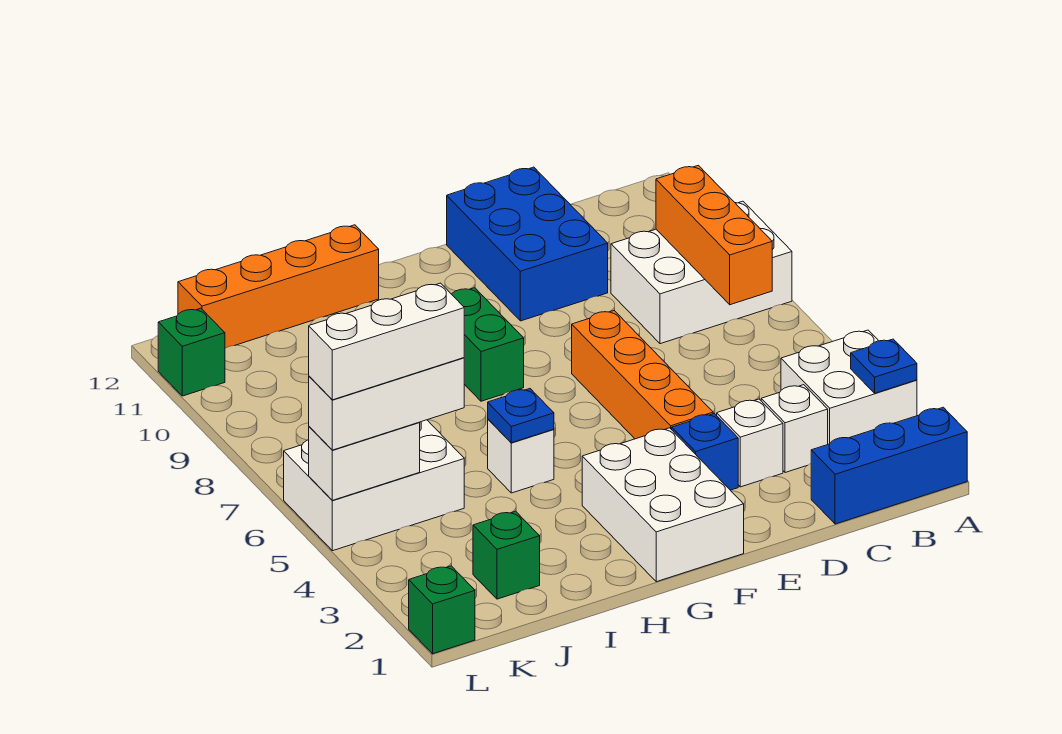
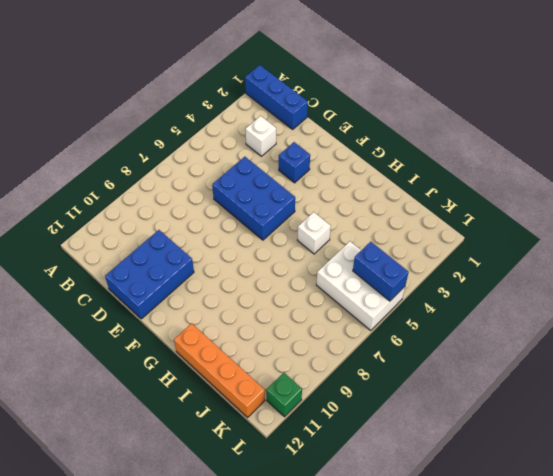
blue 2x3 brick [212,157,295,240] -> orange 1x4 brick [572,311,713,439]
blue 1x2 brick [353,242,409,301] -> white 1x2 brick [309,422,420,500]
none -> white 2x2 brick [781,330,917,444]
none -> white 2x3 brick [611,201,792,344]
none -> white 1x1 brick [717,399,783,487]

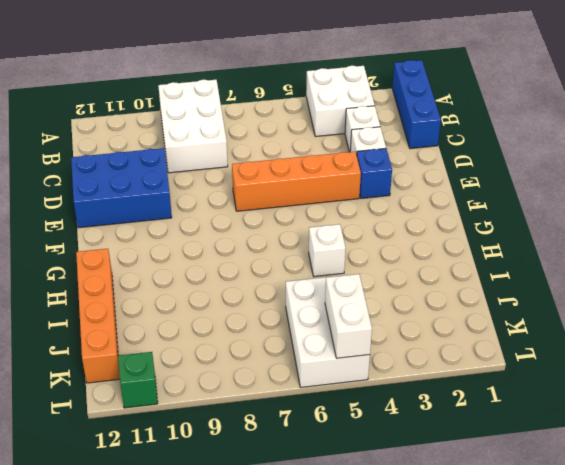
none -> white 2x3 brick [582,428,744,582]
none -> green 1x2 brick [452,288,524,401]
none -> green 1x1 brick [473,511,540,599]

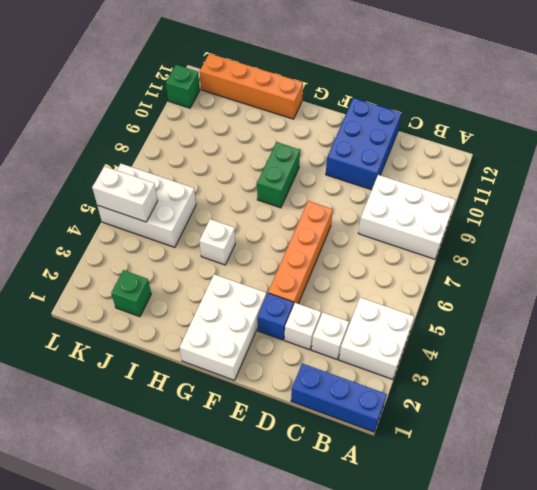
none -> green 1x1 brick [409,566,475,654]
none -> blue 1x1 plate [851,339,917,393]
none -> orange 1x3 brick [656,165,772,305]

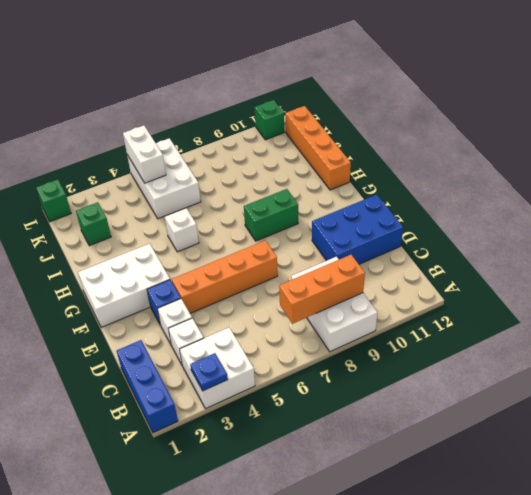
none -> blue 1x1 plate [488,389,554,443]
none -> white 1x3 brick [309,358,464,450]
none -> white 1x3 brick [309,283,464,400]

